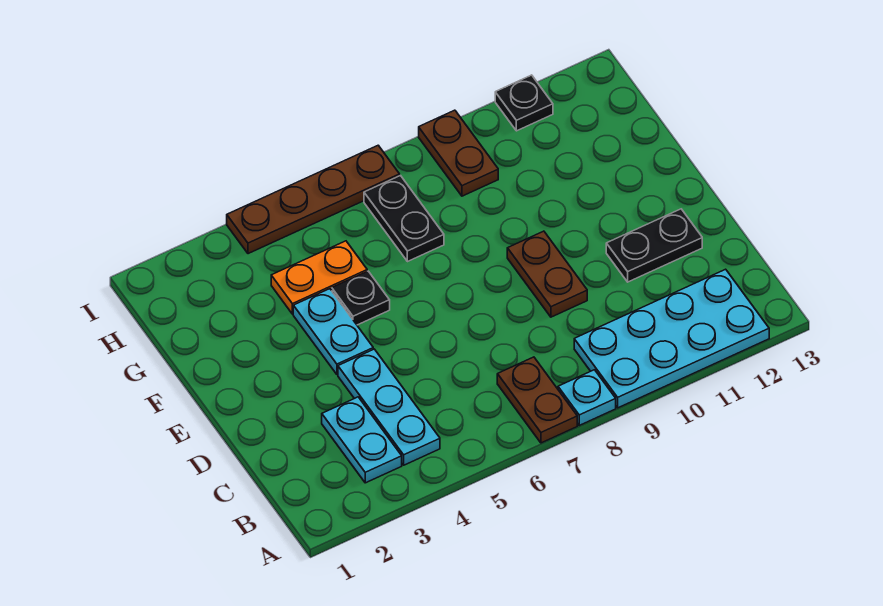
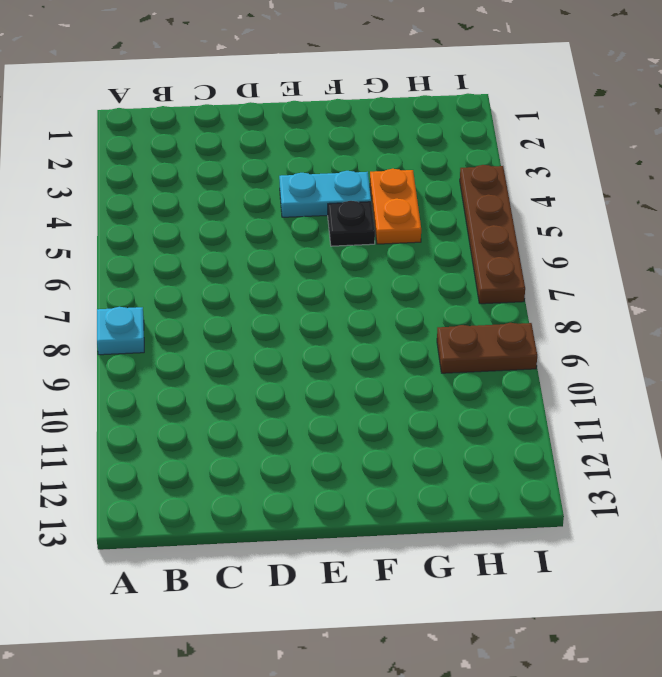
none -> brown 1x2 plate [497,357,577,443]
none -> cyan 2x4 plate [574,269,769,408]
none -> cyan 1x2 plate [322,397,402,483]

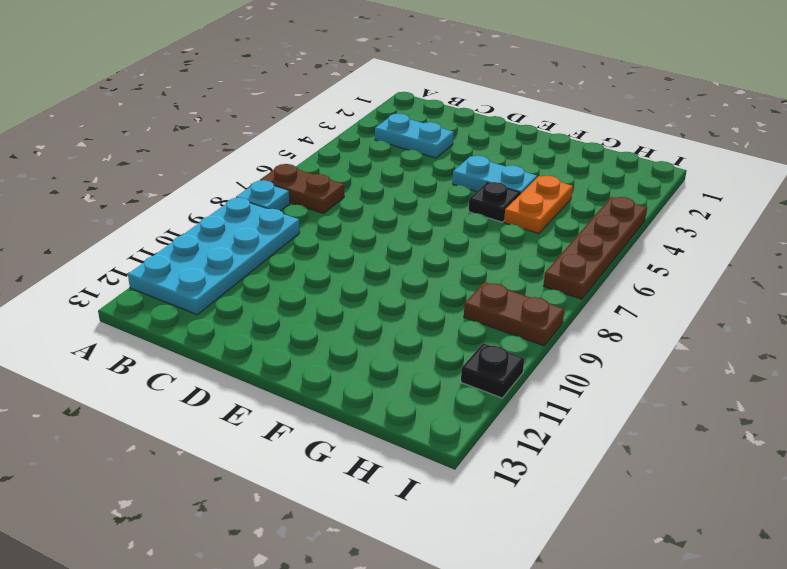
none -> cyan 1x3 plate [338,349,440,465]
none -> brown 1x2 plate [507,231,587,317]
none -> black 1x2 plate [606,209,702,282]

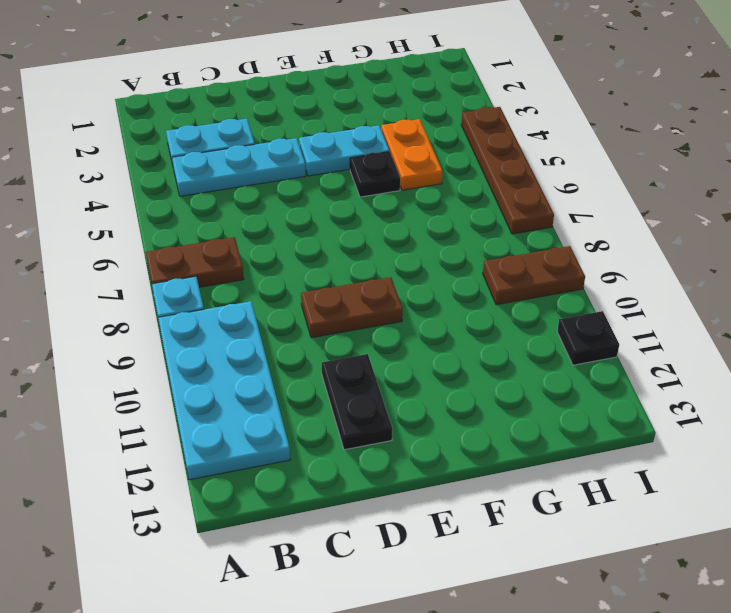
none -> black 1x2 plate [364,176,444,262]

